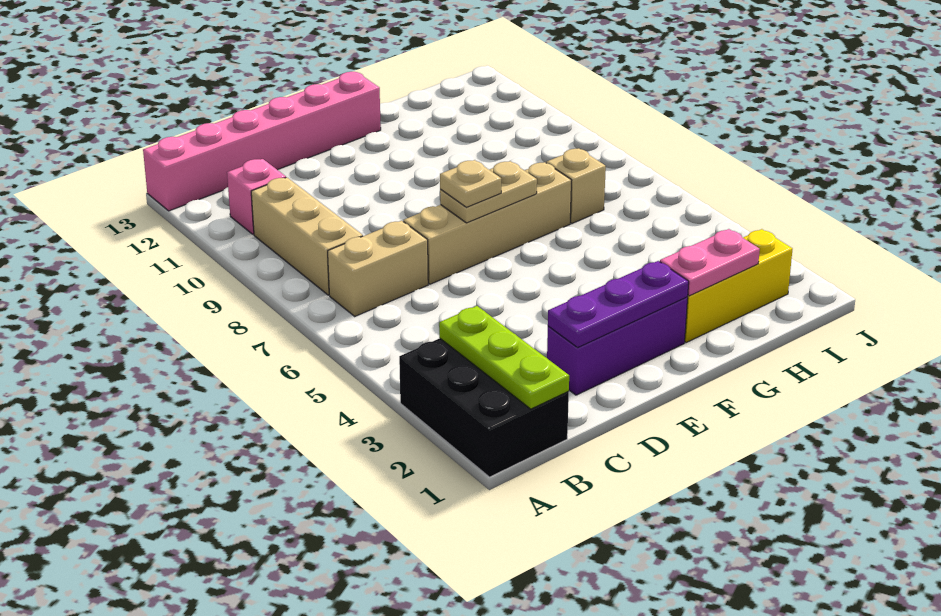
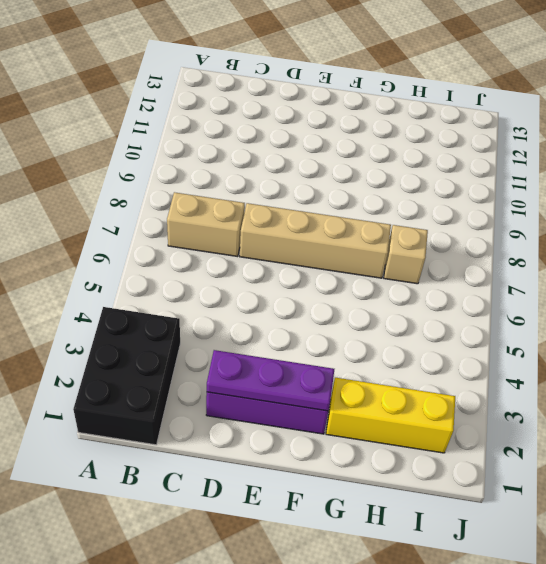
none -> pink 1x6 brick [143,72,381,211]
none -> tan 1x3 brick [251,177,363,295]
none -> pink 1x1 brick [227,159,286,235]

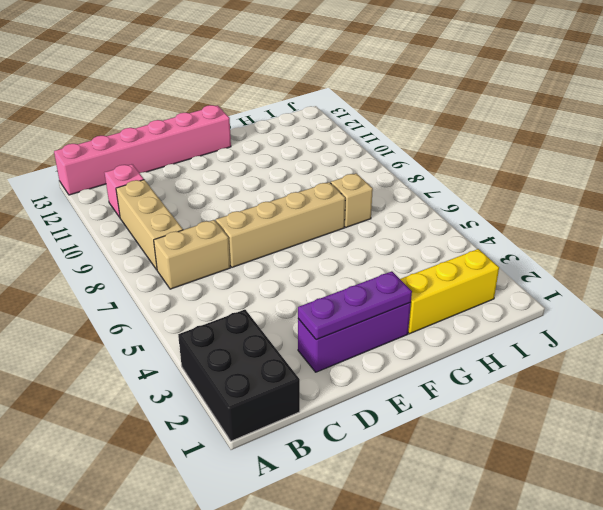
none -> lime 1x3 plate [439,306,569,409]
none -> tan 1x2 plate [440,161,537,223]
none -> pink 1x2 plate [660,229,760,296]

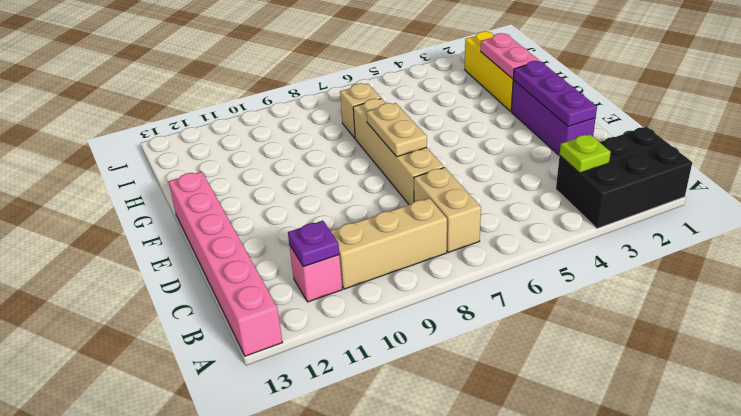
lime 1x1 plate [560,134,611,173] -> lime 1x3 plate [439,306,569,409]
purple 1x1 plate [288,221,339,267] -> none
none -> tan 1x1 plate [440,160,501,207]

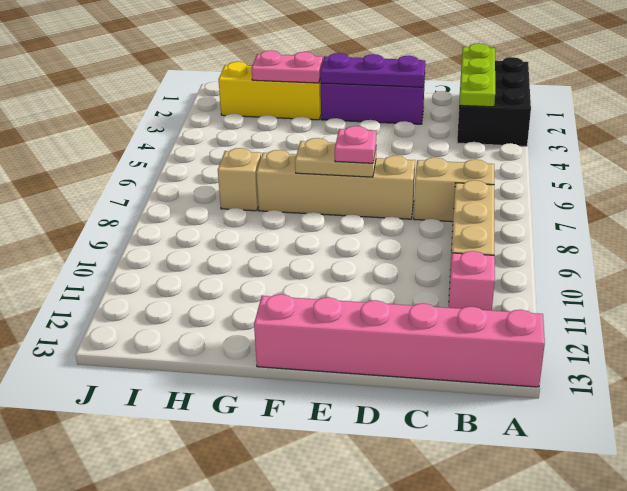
pink 1x1 plate [335,126,376,163] -> tan 1x1 plate [440,160,501,207]

